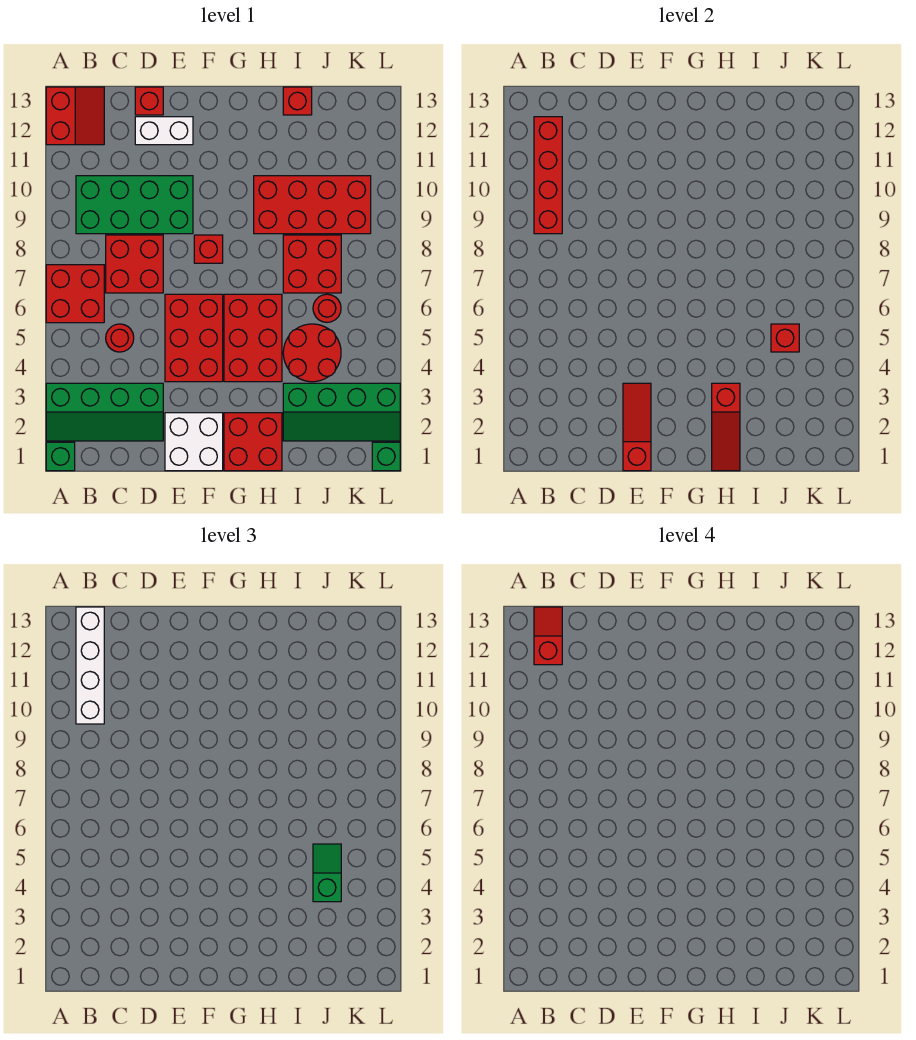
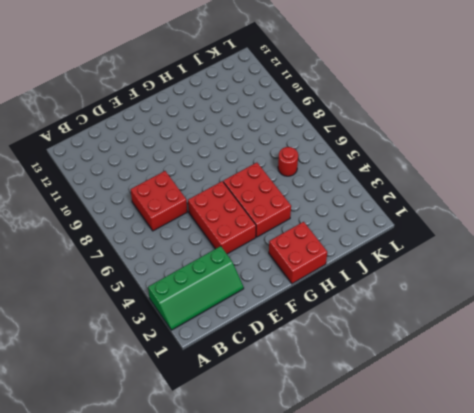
none -> green 1x1 brick [46,442,75,471]
none -> red 2x2 brick [46,265,104,323]
none -> red 2x2 slope [46,87,104,145]

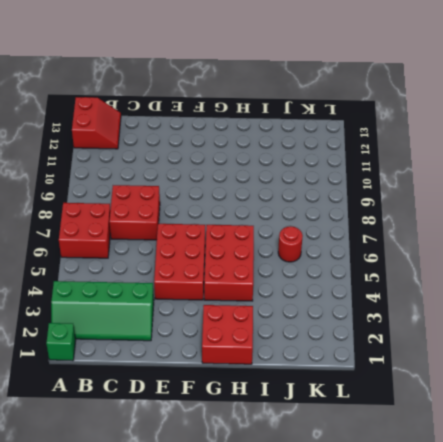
none -> green 2x4 brick [76,176,193,234]
none -> red 1x1 round brick [106,324,134,352]
none -> white 1x2 brick [135,117,193,145]

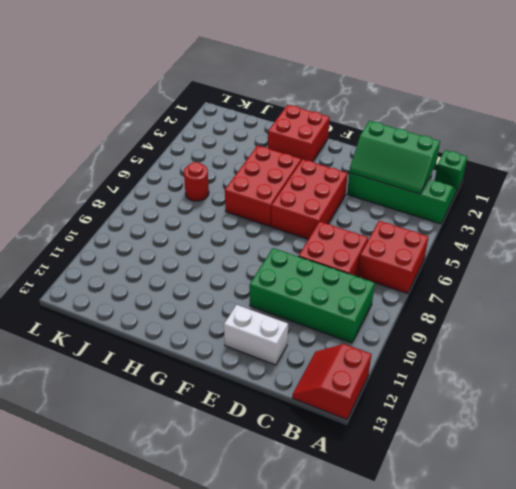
green 2x3 slope [349,121,440,194] -> none
none -> red 1x1 round brick [106,324,134,352]
none -> red 1x1 brick [135,87,163,115]
none -> white 2x2 brick [165,413,223,471]

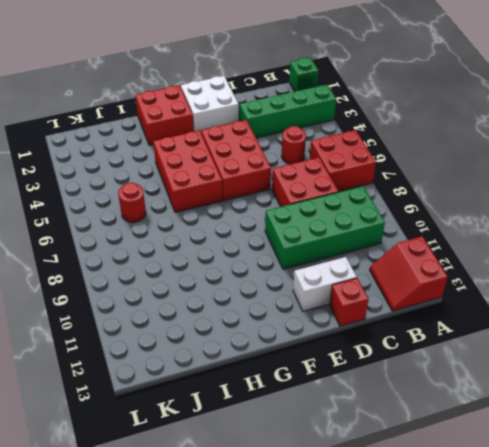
none -> red 1x1 brick [194,235,223,263]
none -> red 2x4 brick [254,176,371,234]
none -> green 2x4 slope [283,383,400,441]

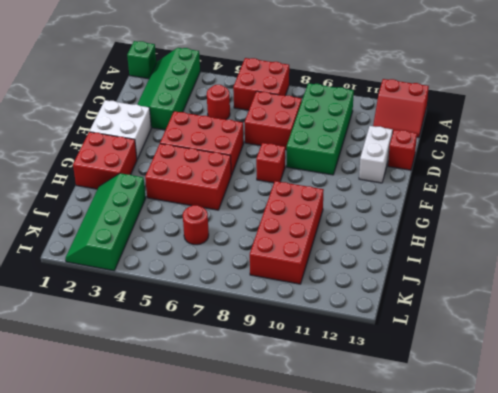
none -> red 2x2 round brick [283,324,341,382]
none -> red 2x2 brick [283,235,341,293]
none -> red 1x1 brick [283,87,312,115]

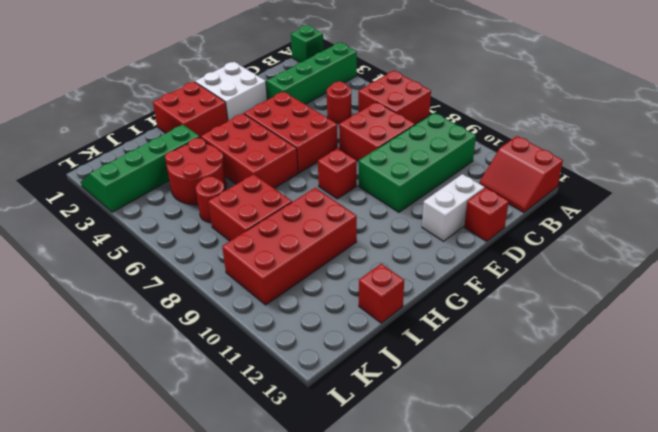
none -> green 1x1 brick [372,442,400,471]
none -> red 1x4 brick [534,117,562,234]
none -> red 1x3 slope [623,383,651,471]

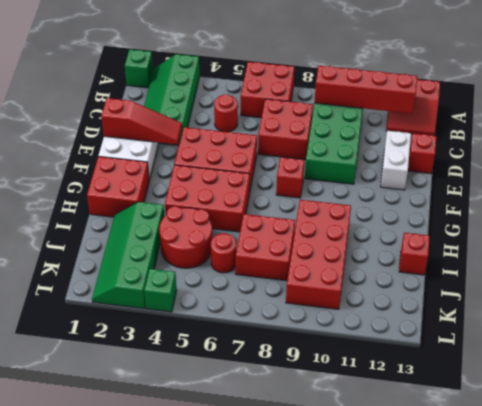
green 1x1 brick [144,269,177,312] -> green 1x1 brick moved to [372,442,400,471]
none -> red 1x3 slope [712,383,740,471]
none -> red 1x1 brick [771,324,799,352]
none -> white 1x4 brick [76,607,104,724]

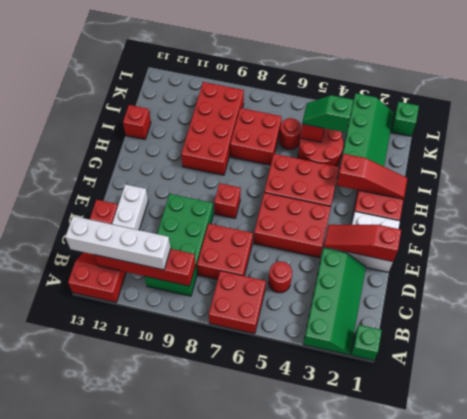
none -> red 1x2 slope [534,607,562,665]

